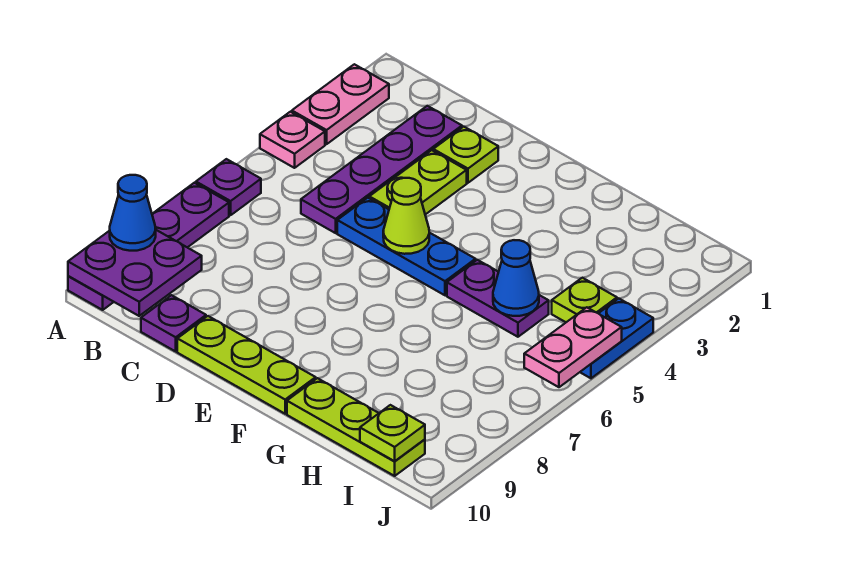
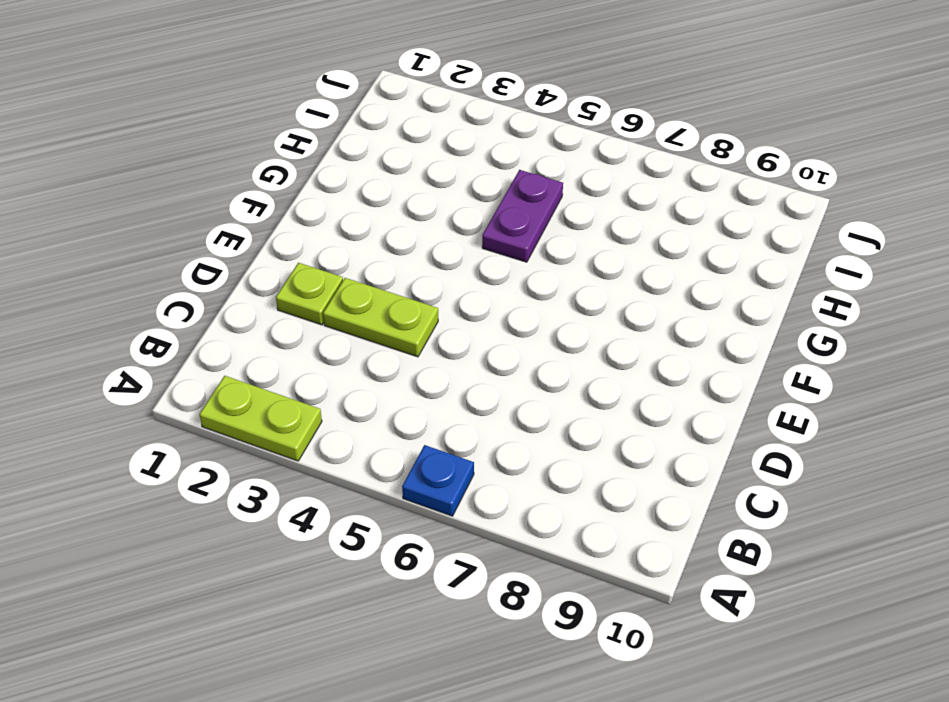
lime 1x2 plate [199,376,322,461] -> pink 1x2 plate [292,64,389,144]
blue 1x1 plate [402,445,474,516] -> purple 1x1 plate [196,159,261,215]
none -> pink 1x1 plate [260,112,325,168]
none -> purple 1x4 plate [68,183,229,310]
none -> purple 1x4 plate [301,106,462,233]

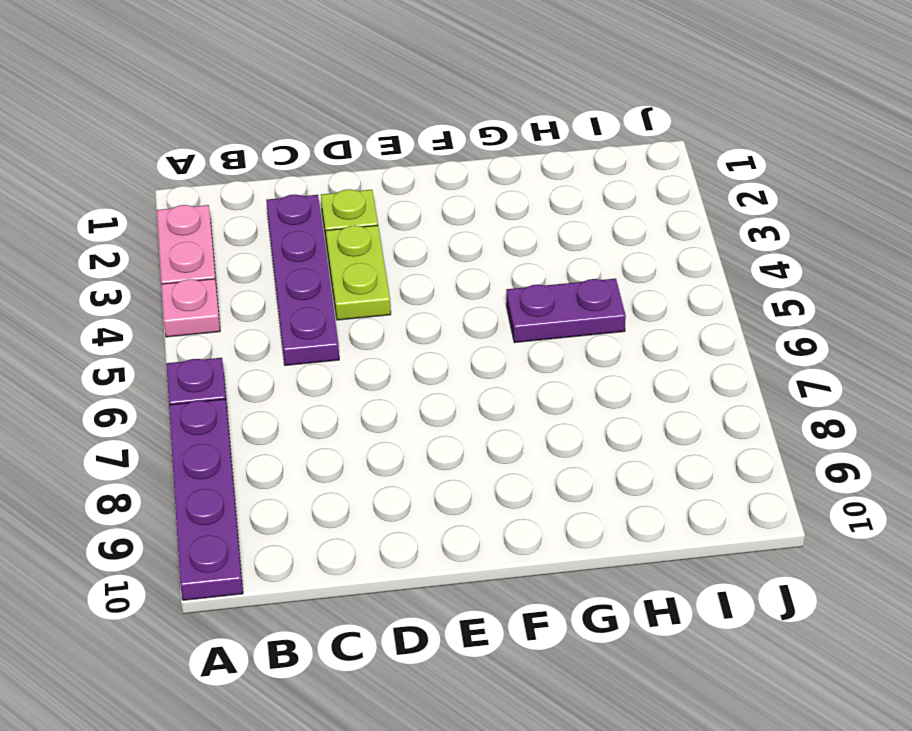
none -> purple 1x1 plate [141,295,206,351]
none -> blue 1x3 plate [337,198,476,295]
none -> lime 1x3 plate [177,316,316,414]

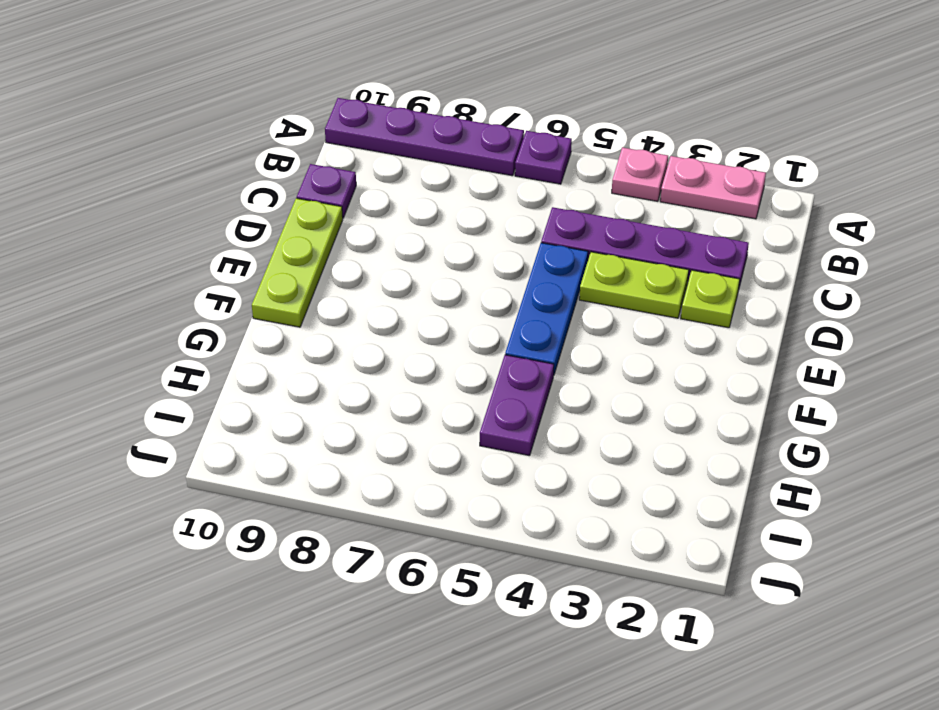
none -> lime 1x3 plate [287,378,425,476]
none -> lime 1x1 plate [552,278,617,322]
none -> blue 1x2 plate [580,298,653,378]

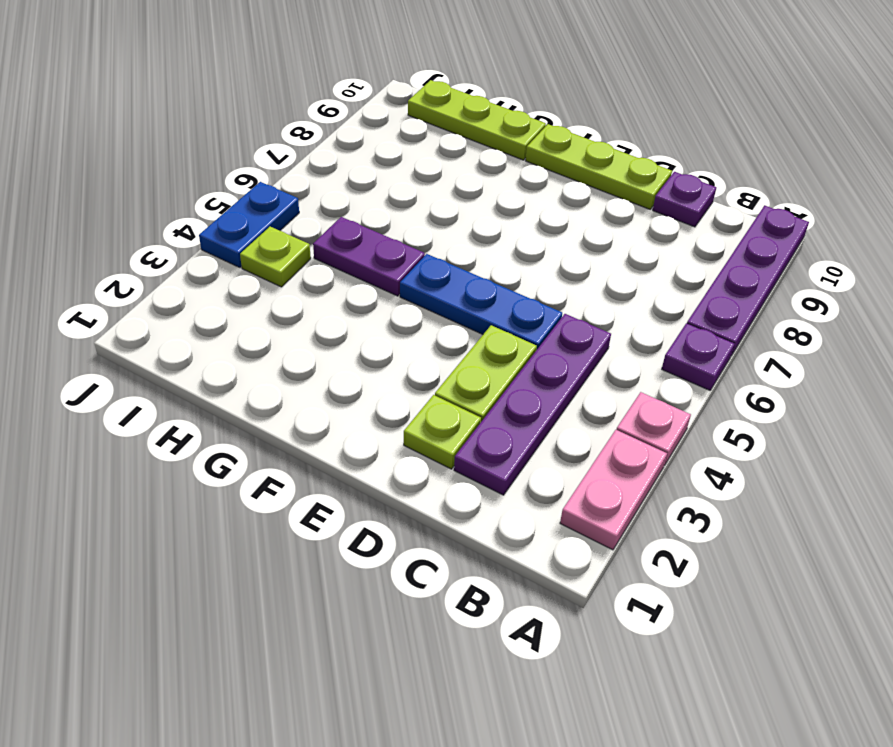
none -> purple 2x2 plate [68,230,202,316]
none -> lime 1x1 cone [383,178,429,254]
none -> blue 1x1 cone [493,240,539,316]

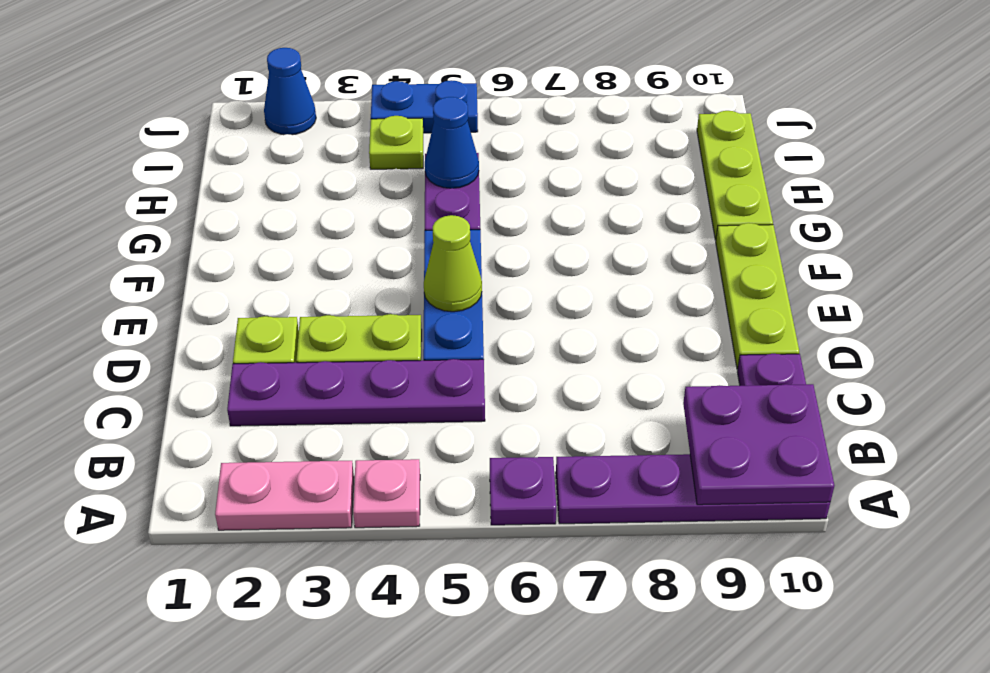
blue 1x1 cone [264,48,316,135] -> blue 1x1 cone moved to [110,175,156,251]
none -> lime 1x1 plate [360,405,425,461]
none -> pink 1x2 plate [524,307,622,387]

